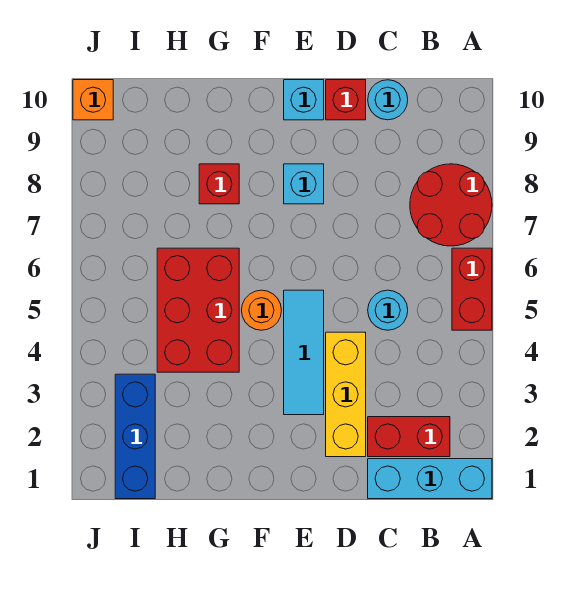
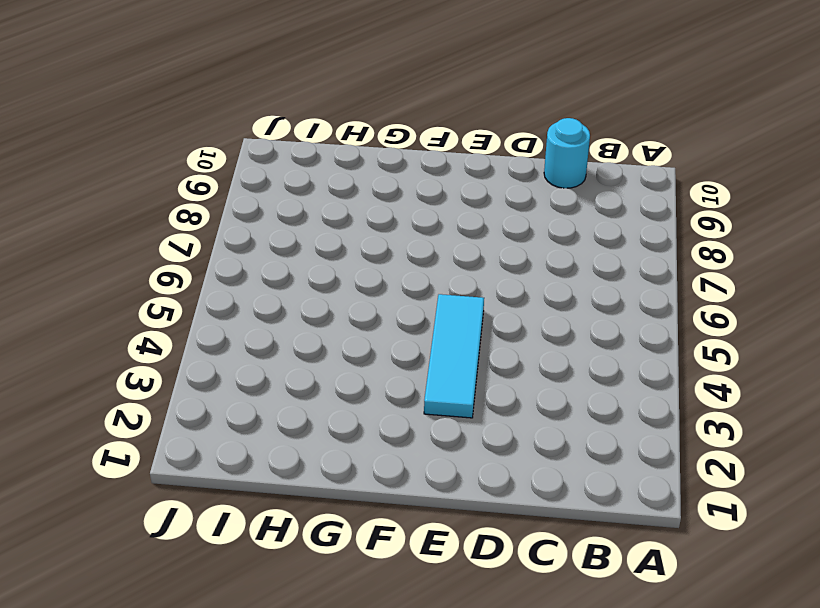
none -> cyan 1x3 brick [368,459,492,499]
none -> red 1x2 brick [452,248,492,330]
none -> red 2x2 round brick [410,164,492,246]

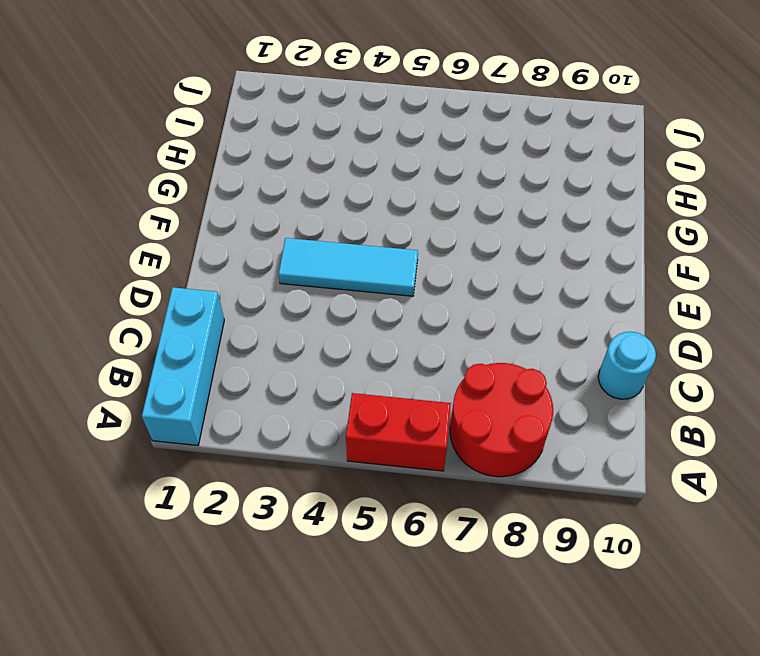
none -> red 1x2 brick [368,417,450,457]
none -> cyan 1x1 round brick [368,290,408,330]
none -> yellow 1x3 brick [326,332,366,457]

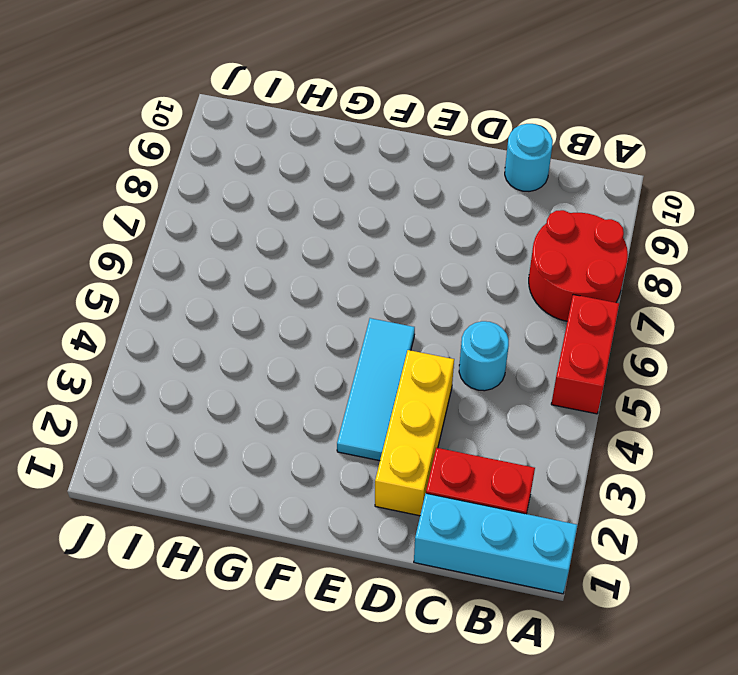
none -> red 1x1 brick [326,80,366,120]
none -> cyan 1x1 brick [284,164,324,204]
none -> cyan 1x1 brick [284,80,324,120]

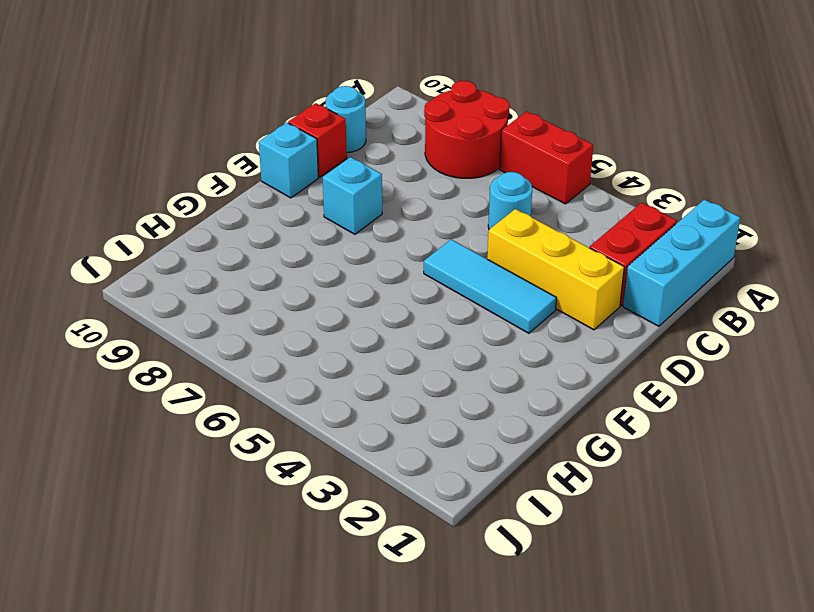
none -> orange 1x1 round brick [241,290,282,330]
none -> red 2x3 brick [157,248,239,372]
none -> red 1x1 brick [199,164,239,204]

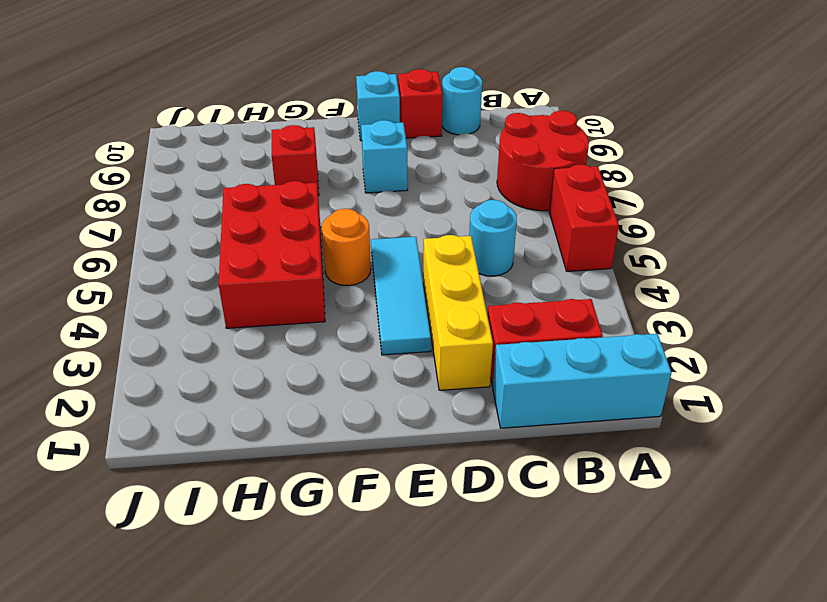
none -> blue 1x3 brick [115,374,155,499]
none -> orange 1x1 brick [73,80,113,120]

